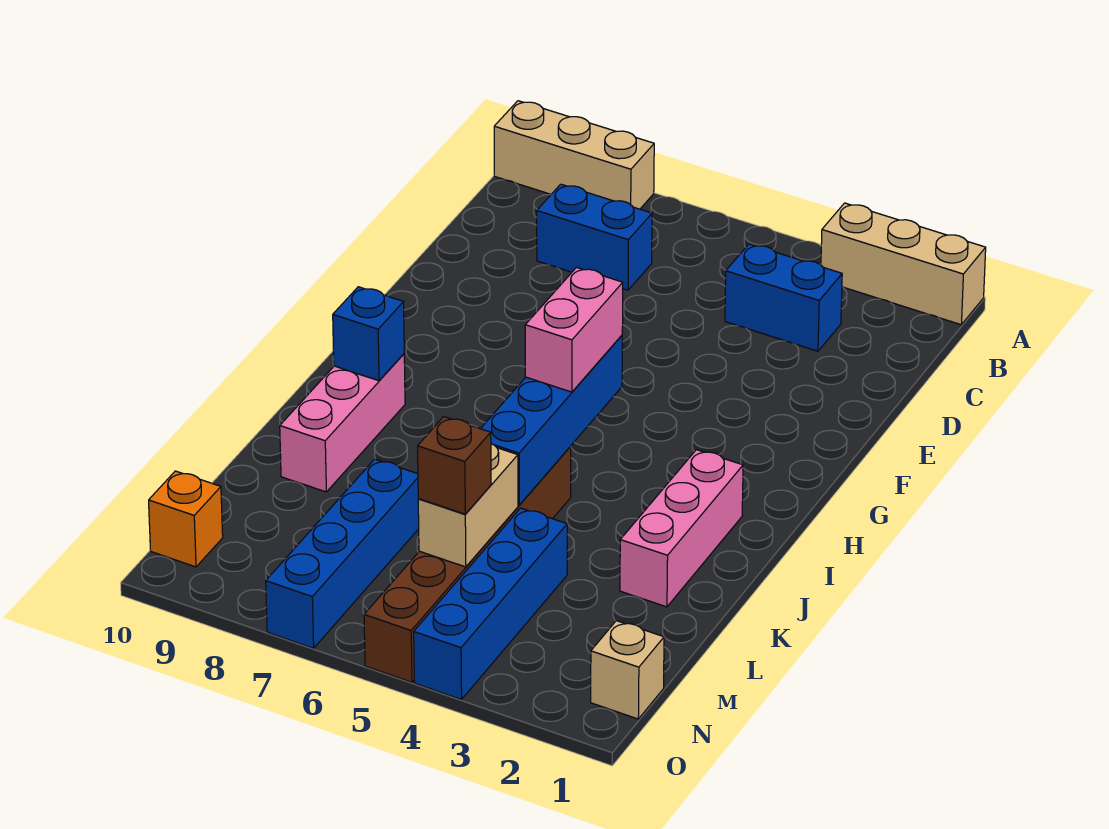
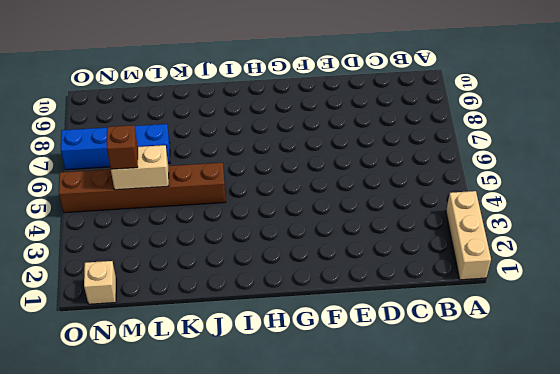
none -> tan 1x3 brick [494,101,654,209]
none -> blue 1x2 brick [725,244,842,351]
none -> blue 1x2 brick [537,184,652,290]

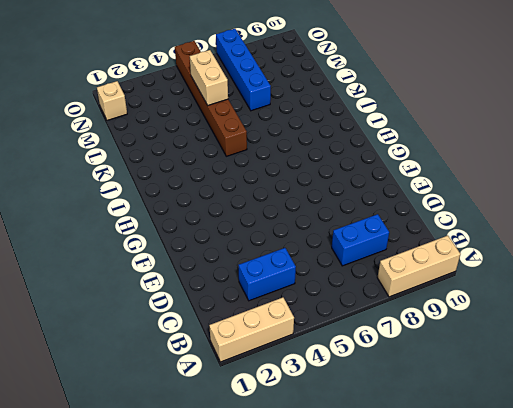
none -> pink 1x3 brick [620,450,743,607]
none -> pink 1x3 brick [280,354,405,492]
none -> blue 1x4 brick [414,508,567,700]

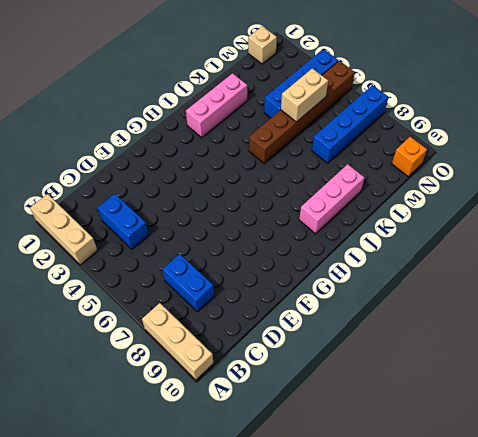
none -> blue 1x4 brick [481,335,622,505]
none -> blue 1x1 brick [333,287,404,381]
none -> pink 1x2 brick [525,267,623,392]

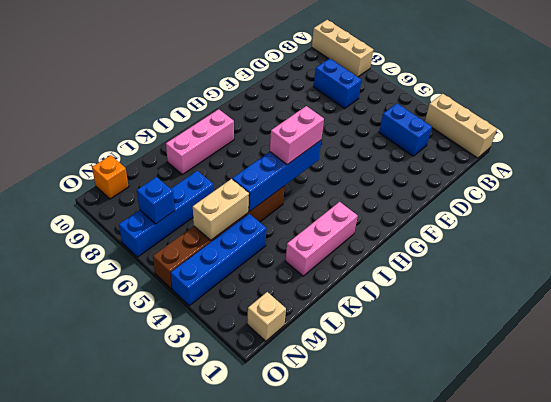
blue 1x1 brick [137,177,175,224] -> blue 1x1 brick moved to [333,287,404,381]
none -> brown 1x1 brick [418,417,491,514]

